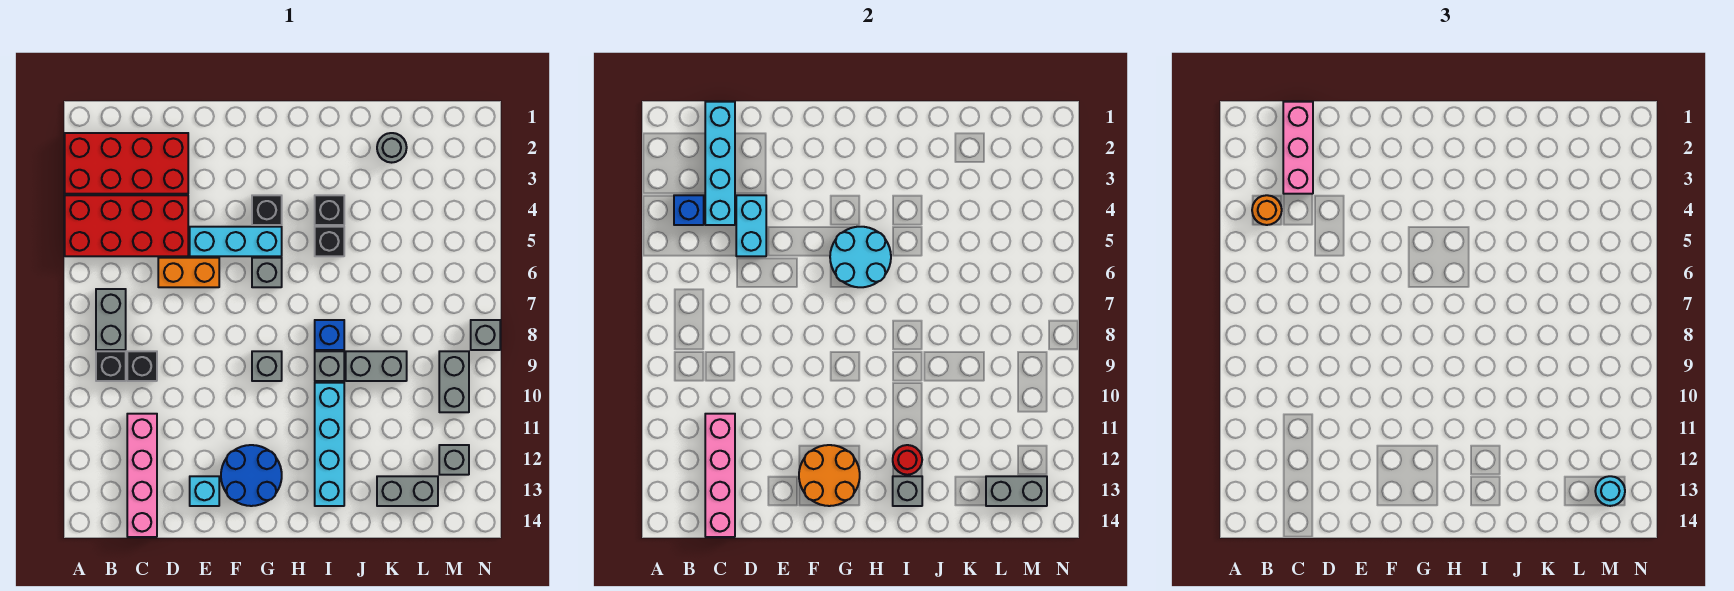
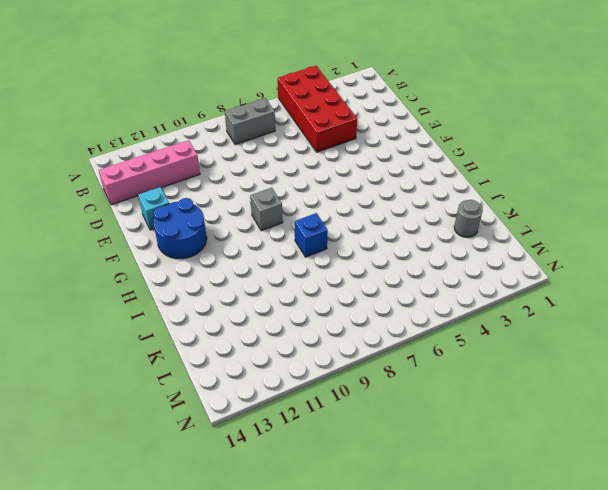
none -> red 2x4 brick [65,133,188,194]
none -> black 1x1 brick [96,351,126,381]
none -> black 1x1 brick [127,351,157,381]
none -> orange 1x2 brick [158,258,219,287]

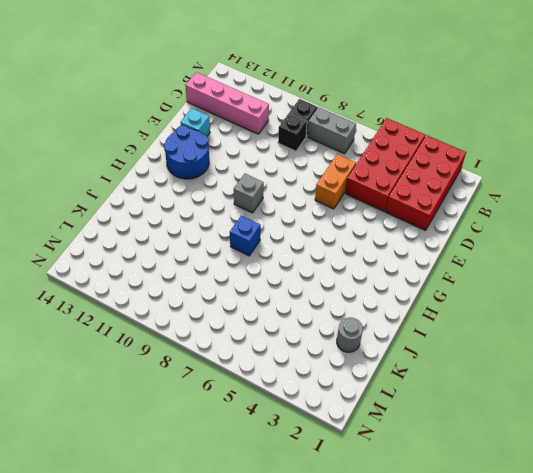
none -> cyan 1x3 brick [190,227,282,256]
none -> black 1x1 brick [252,195,282,225]
none -> grey 1x1 brick [252,258,282,287]
none -> black 1x1 brick [315,195,344,225]

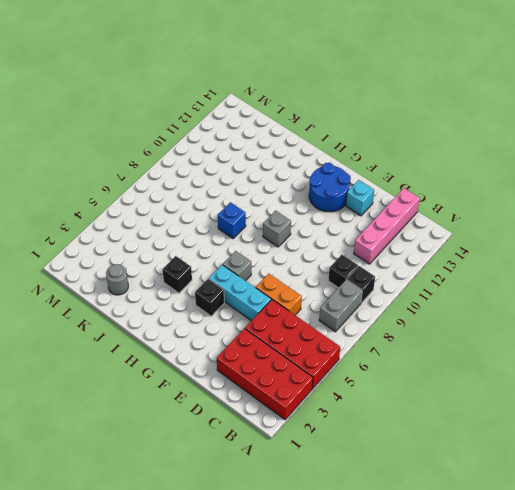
none -> black 1x1 brick [315,227,344,256]
none -> grey 1x1 brick [315,351,344,381]
none -> cyan 1x4 brick [315,383,344,506]
none -> grey 1x2 brick [346,351,407,381]

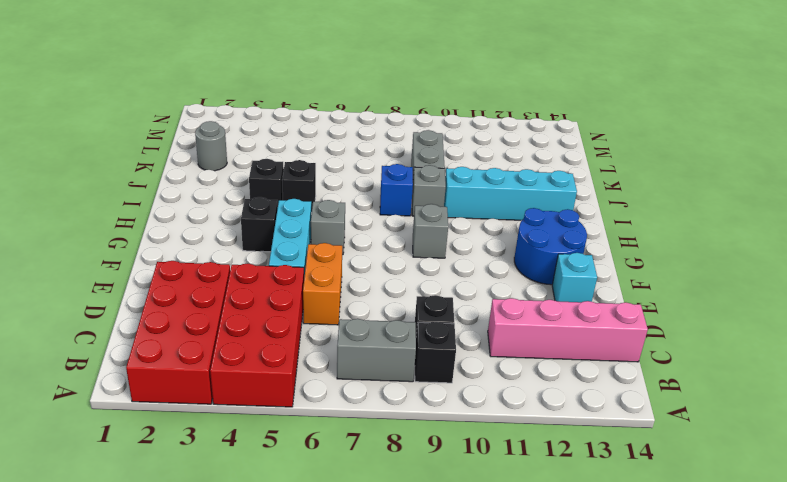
none -> grey 1x2 brick [377,476,438,506]
none -> grey 1x2 brick [439,351,469,412]
none -> grey 1x1 brick [439,445,469,475]
none -> grey 1x1 brick [471,320,500,350]

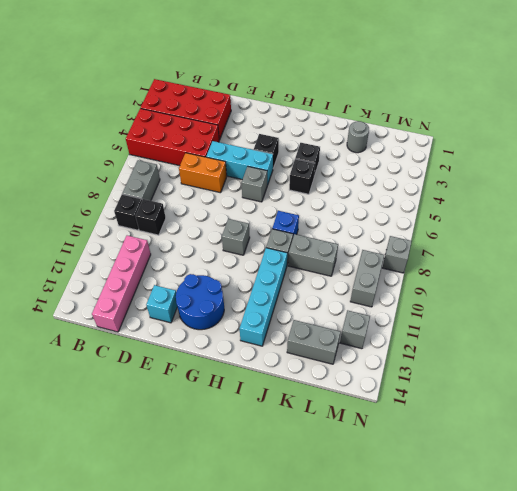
none -> blue 1x1 brick [674,195,704,225]
none -> cyan 1x4 brick [705,102,735,225]
none -> pink 1x4 brick [705,414,735,537]
none -> cyan 1x2 brick [736,195,766,256]

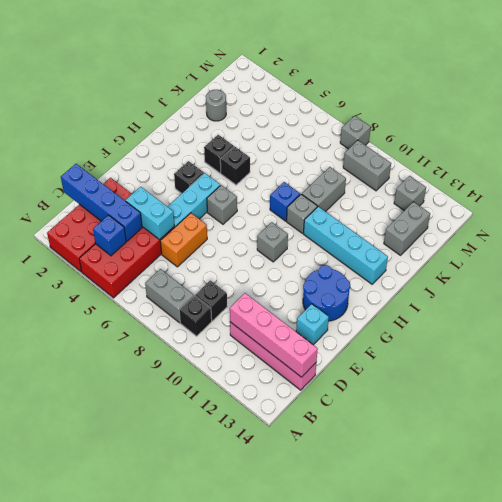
blue 1x4 brick [61,164,142,241] -> cyan 1x4 brick [705,102,735,225]
none -> orange 2x2 round brick [799,445,860,506]
none -> cyan 2x2 round brick [830,227,891,287]
none -> red 1x1 round brick [893,445,922,475]
none -> grey 1x1 brick [893,476,922,506]

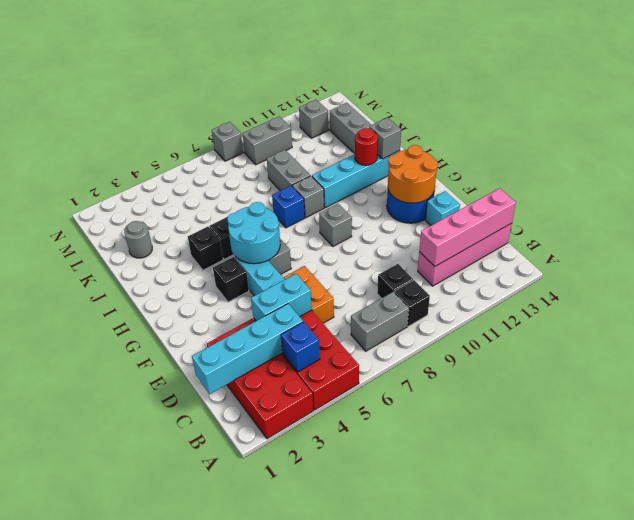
none -> grey 1x2 brick [986,476,1047,506]
none -> orange 1x1 round brick [1252,195,1282,225]
none -> pink 1x3 brick [1283,102,1313,194]
none -> cyan 1x1 round brick [1595,476,1625,506]

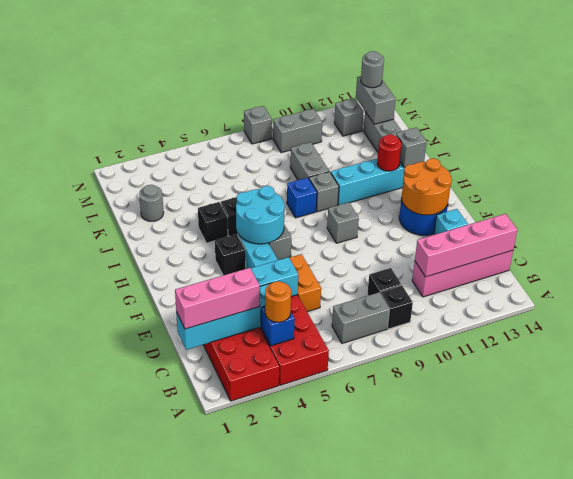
grey 1x1 round brick [361,51,384,88] -> cyan 1x1 round brick [1595,476,1625,506]

